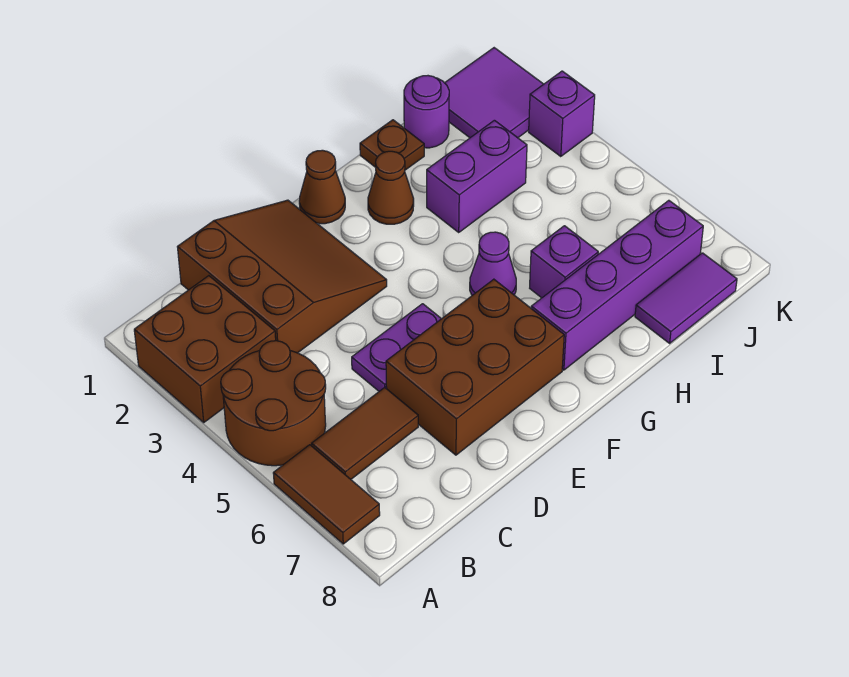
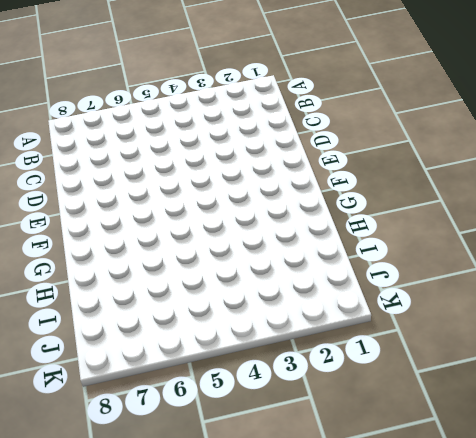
none -> brown 2x2 brick [134,276,276,422]
none -> brown 2x2 round brick [221,341,326,466]
none -> brown 1x2 tile [273,445,380,544]

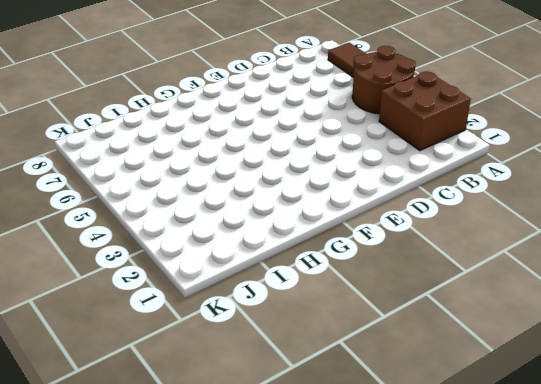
none -> brown 1x2 tile [312,387,418,479]
none -> brown 3x3 slope [178,200,387,353]
none -> purple 1x2 plate [352,304,441,391]

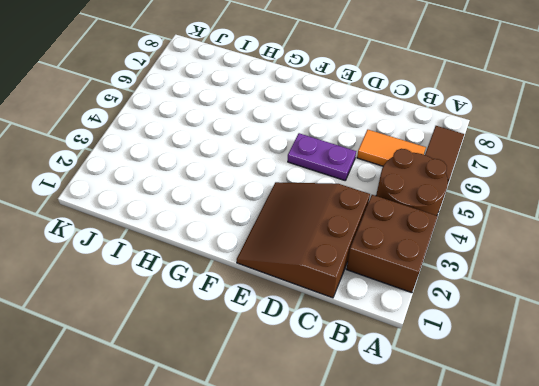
orange 1x2 tile [357,130,426,166] -> brown 1x2 tile [312,387,418,479]
none -> brown 2x3 brick [386,279,564,455]
none -> brown 1x1 cone [299,150,345,224]
none -> brown 1x1 cone [368,151,414,224]

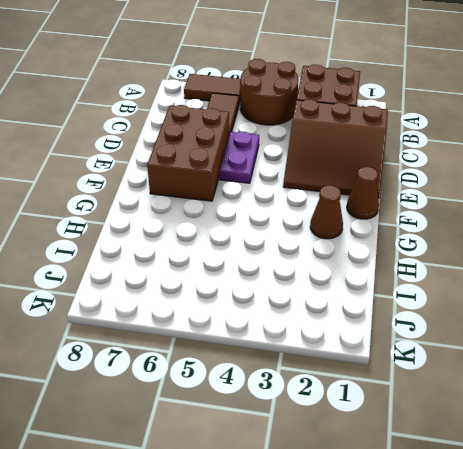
none -> purple 1x1 cone [470,232,516,295]
none -> purple 1x4 brick [531,200,703,370]
none -> brown 1x1 plate [360,120,424,170]

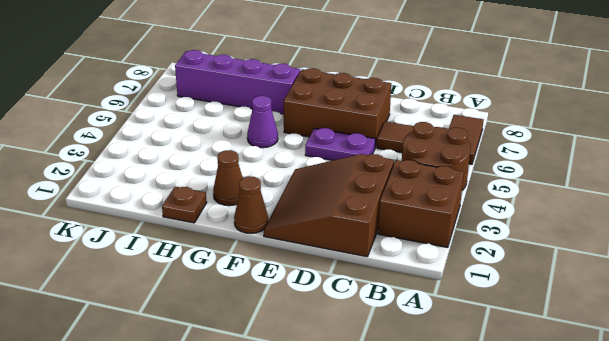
none -> purple 1x2 brick [427,120,527,232]
none -> purple 1x1 brick [530,226,598,298]
none -> purple 1x1 round brick [404,76,449,148]

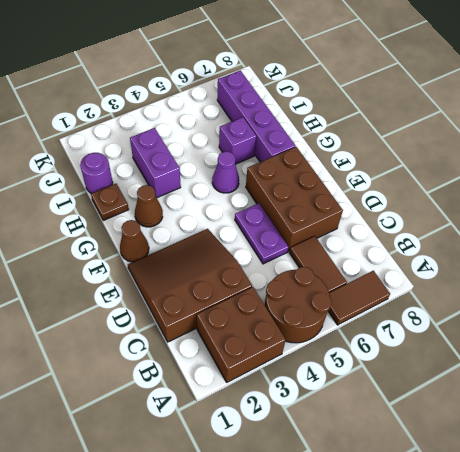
none -> purple 1x2 tile [635,253,737,343]
none -> purple 2x2 tile [445,48,543,138]
none -> purple 1x1 brick [529,71,595,157]

